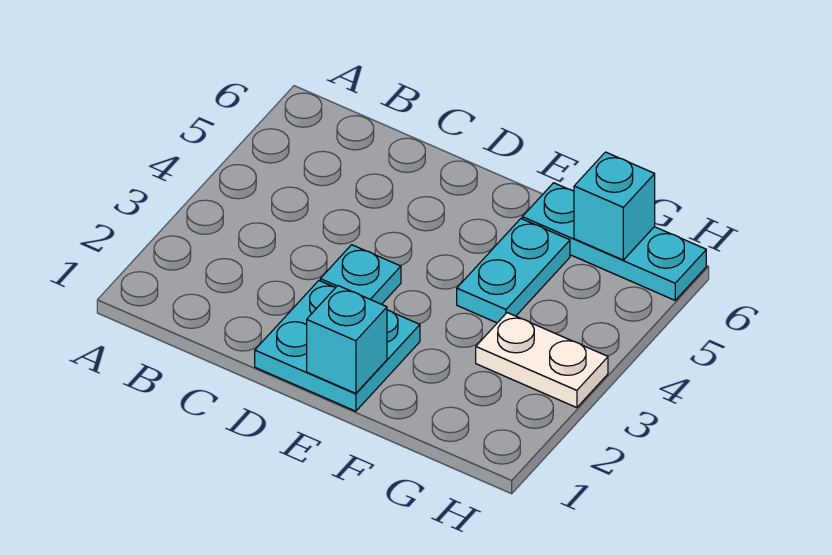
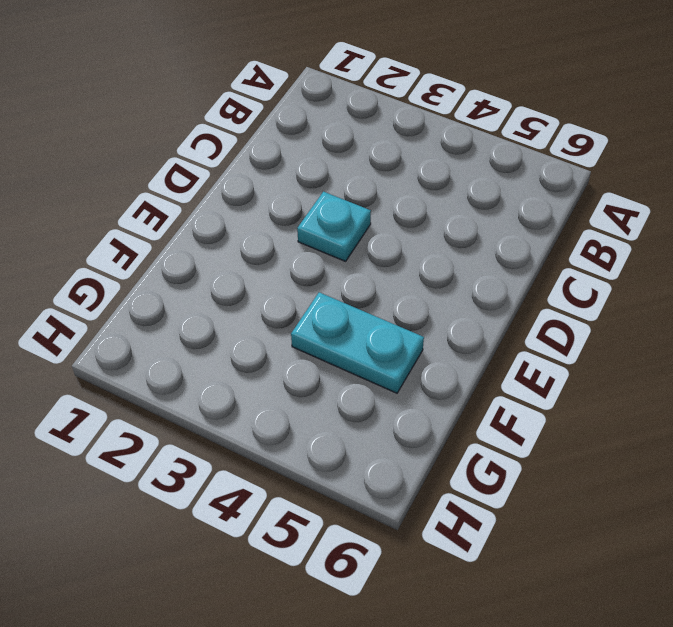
none -> cyan 2x2 plate [255,281,420,411]
none -> cyan 1x3 plate [522,183,706,300]

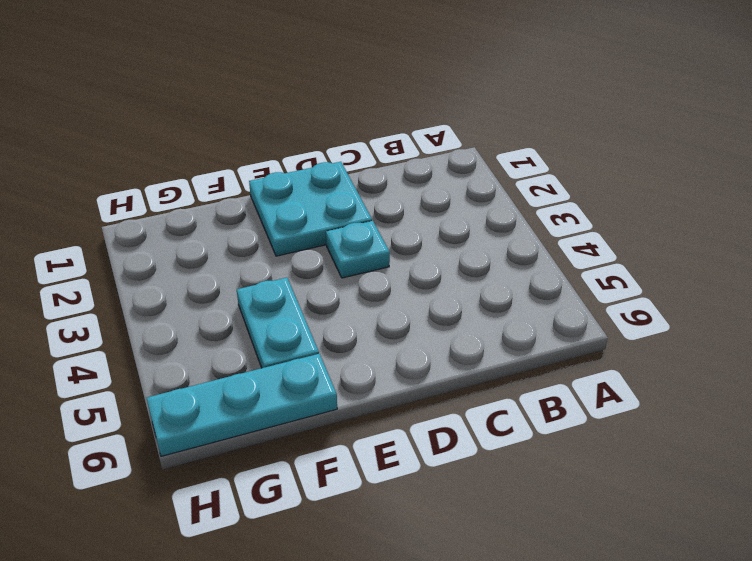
none -> white 1x2 plate [476,313,608,408]
none -> cyan 1x1 brick [307,286,387,393]

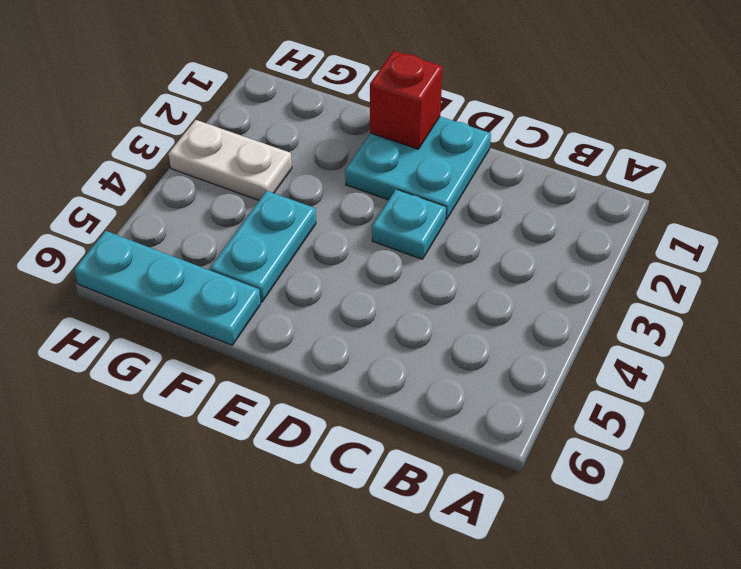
red 1x1 brick [370,51,443,149] -> cyan 1x1 brick [307,286,387,393]
none -> cyan 1x1 brick [574,152,655,260]

